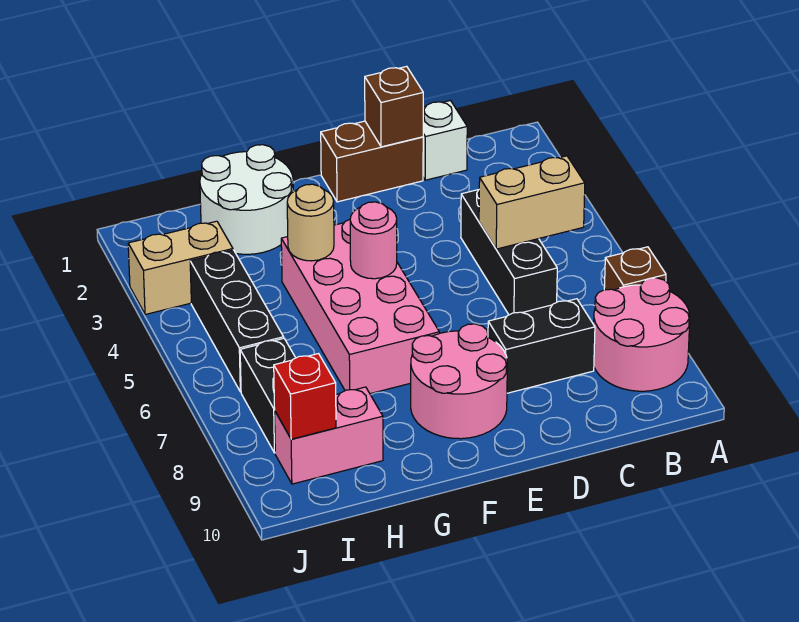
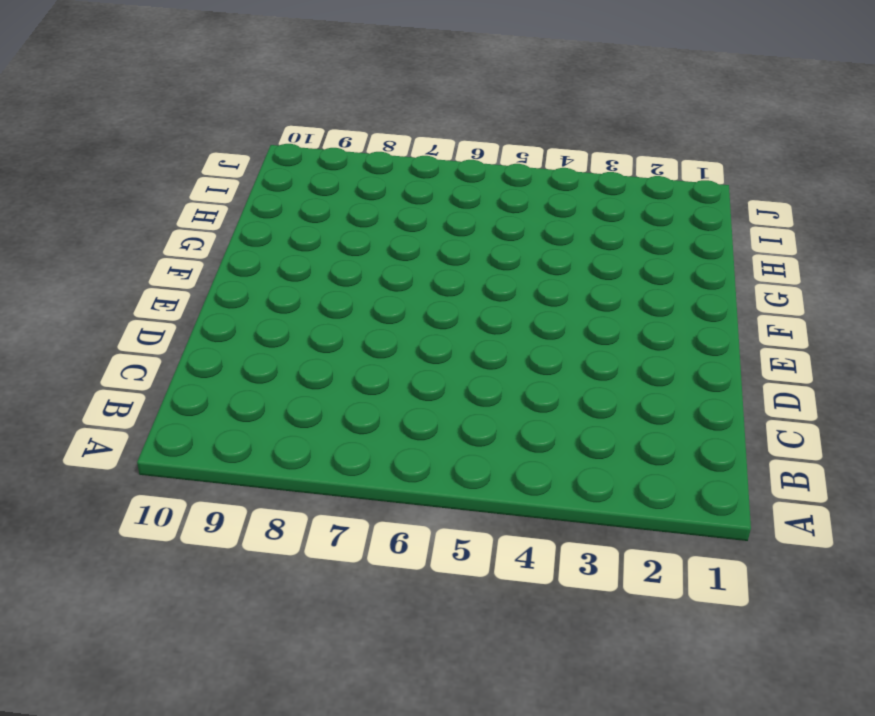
none -> brown 1x1 brick [604,247,666,290]
none -> pink 2x2 round brick [594,278,690,391]
none -> white 1x1 brick [423,101,467,180]

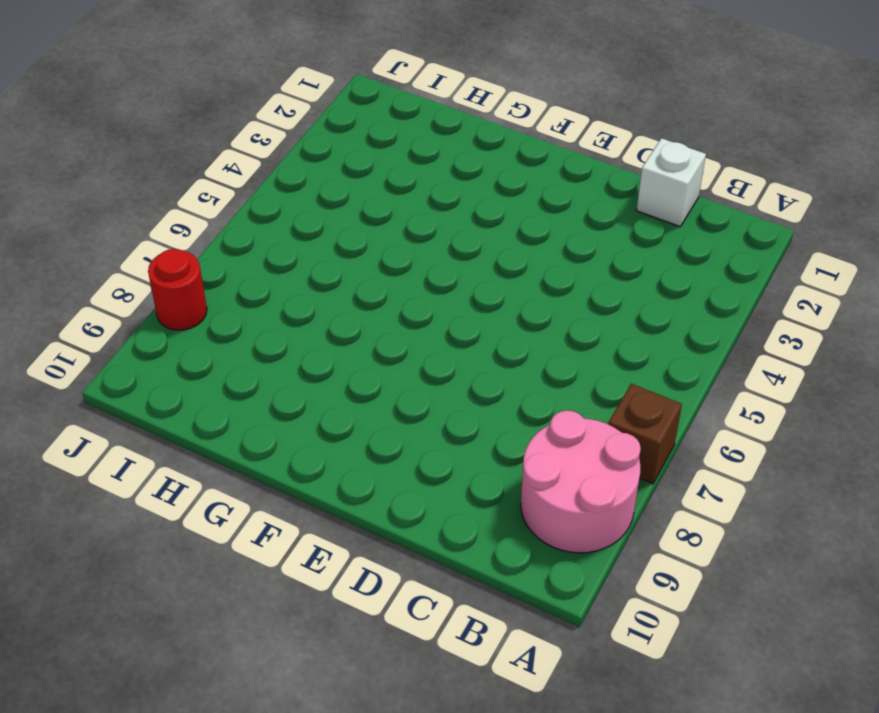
red 1x1 round brick [148,249,207,330] -> none
none -> black 1x3 brick [461,190,557,315]
none -> black 1x2 brick [488,299,595,393]
none -> brown 1x2 brick [321,121,423,202]

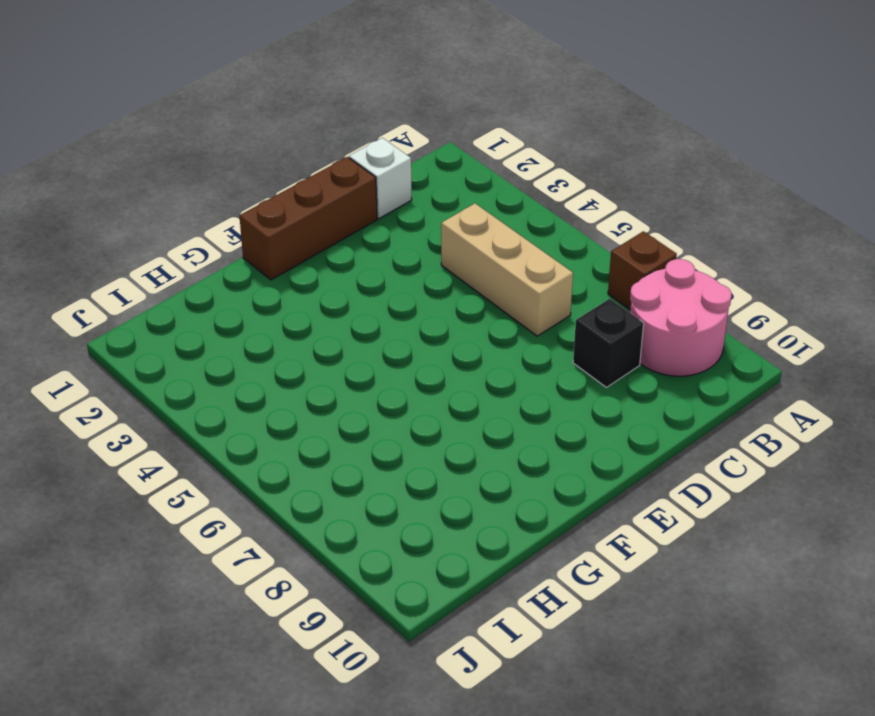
tan 1x3 brick [441,204,573,336] -> black 1x3 brick [461,190,557,315]
black 1x1 brick [573,299,644,387] -> black 1x2 brick [488,299,595,393]
brown 1x3 brick [239,157,377,280] -> brown 1x2 brick [321,121,423,202]
none -> pink 2x2 round brick [411,324,507,439]
none -> pink 2x4 brick [281,220,439,394]
none -> white 2x2 round brick [200,145,293,254]

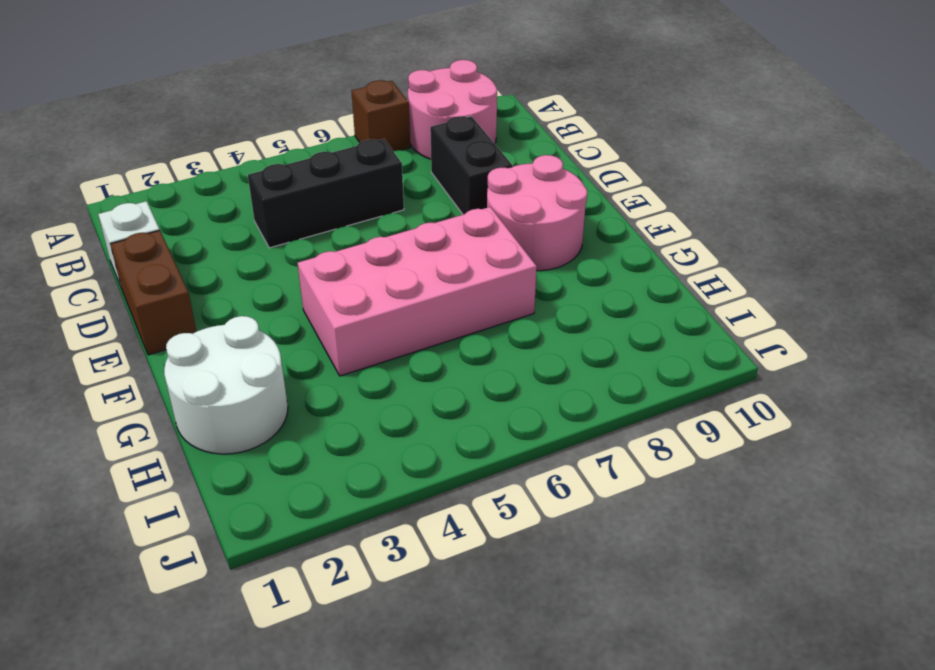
none -> pink 1x2 brick [275,387,383,484]
none -> tan 1x2 brick [128,221,233,315]
none -> black 1x3 brick [190,250,284,392]

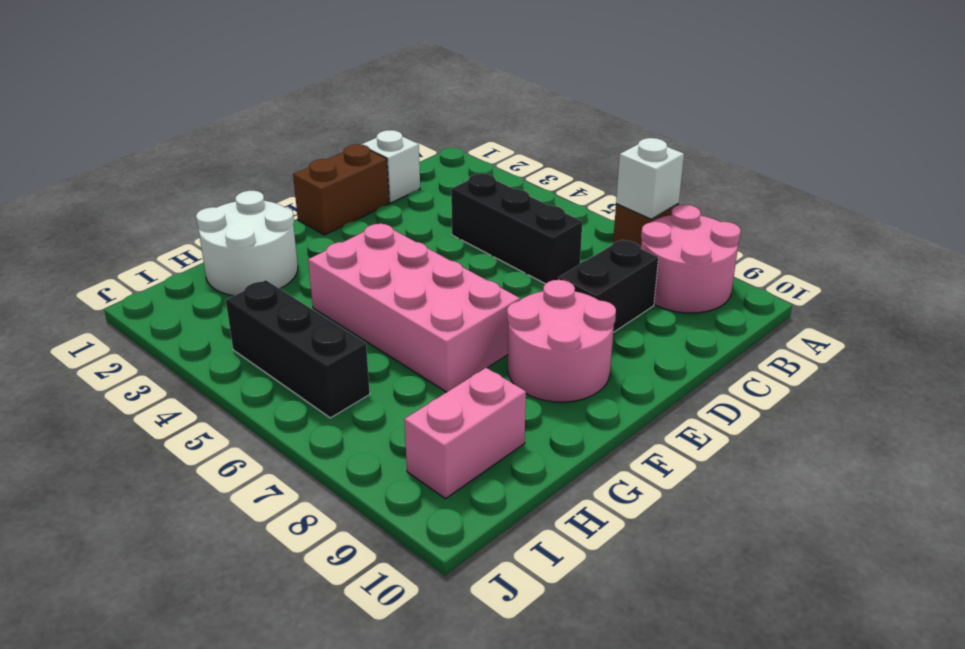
white 1x1 brick [616,138,684,219] -> none
none -> tan 1x2 brick [128,221,233,315]
none -> black 1x2 brick [240,338,295,453]
none -> tan 1x2 brick [479,156,585,249]

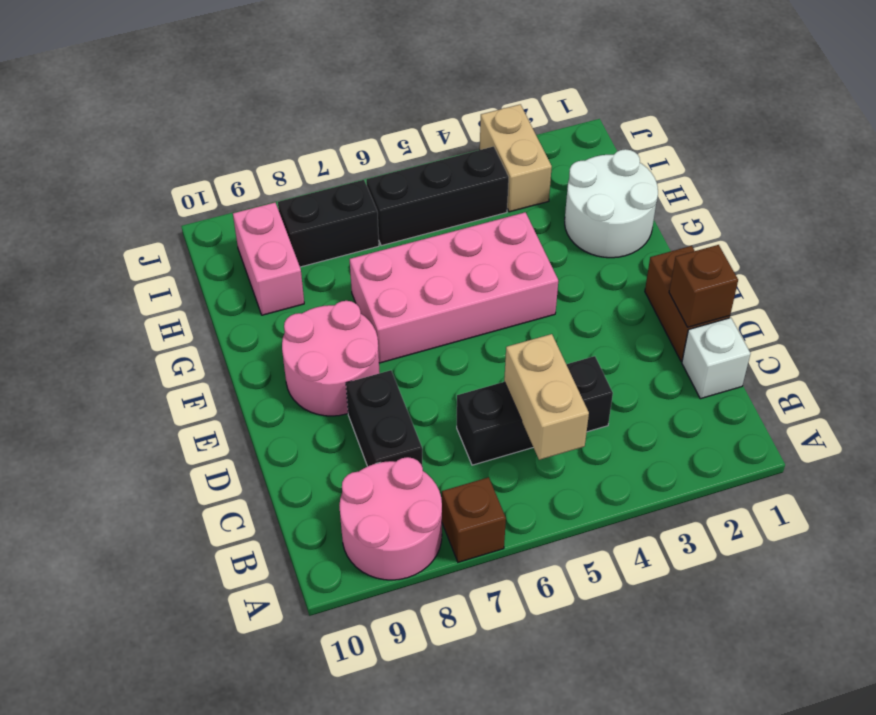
none -> pink 1x1 round brick [350,202,397,279]
none -> tan 1x1 round brick [287,184,334,261]
none -> red 1x1 brick [274,354,336,439]

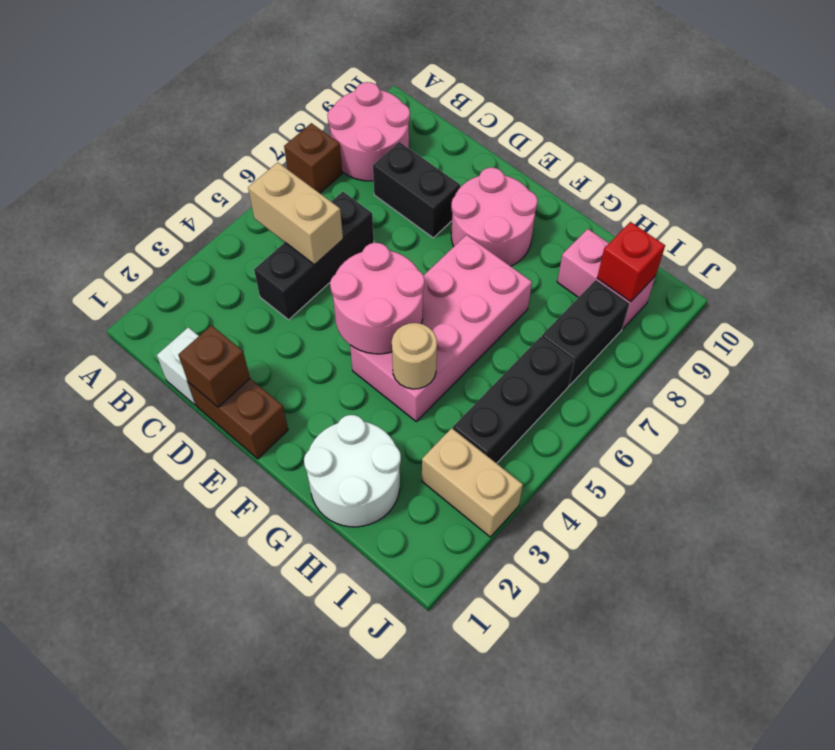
pink 2x2 round brick [330,243,425,354] -> pink 1x1 round brick [350,202,397,279]

